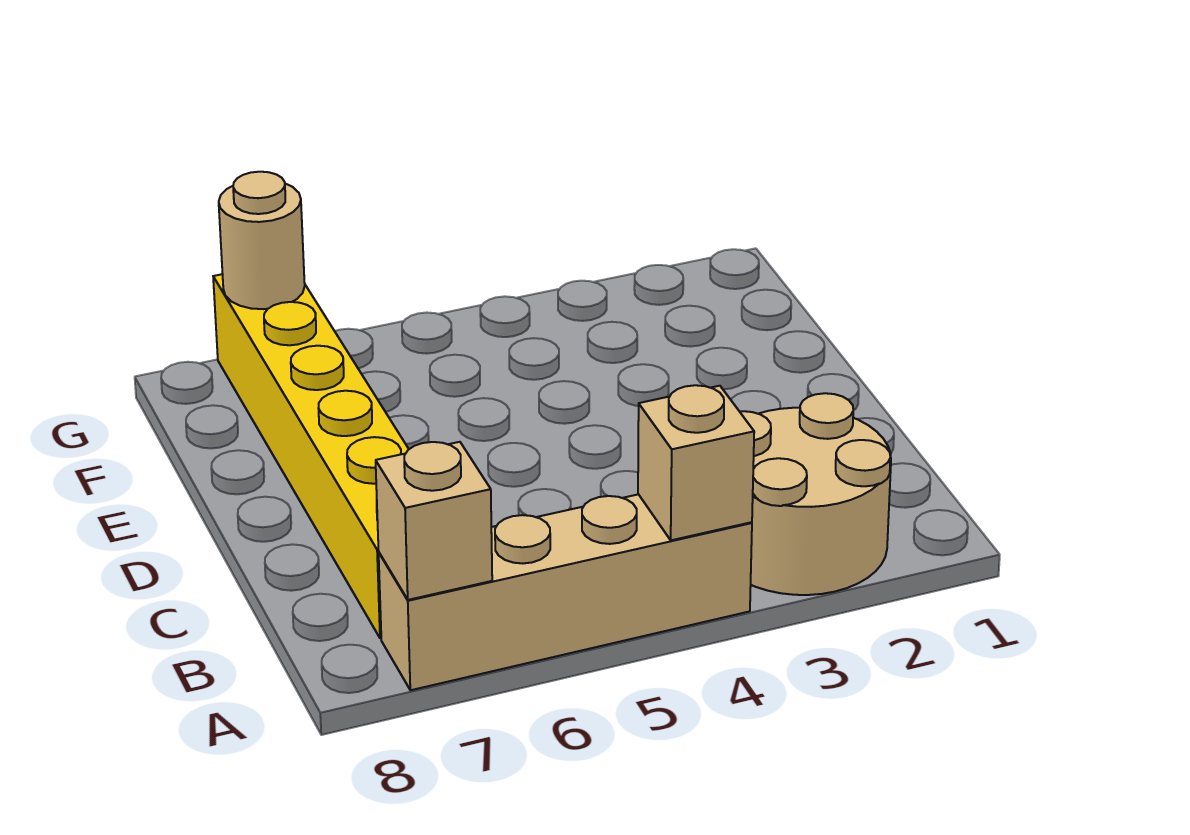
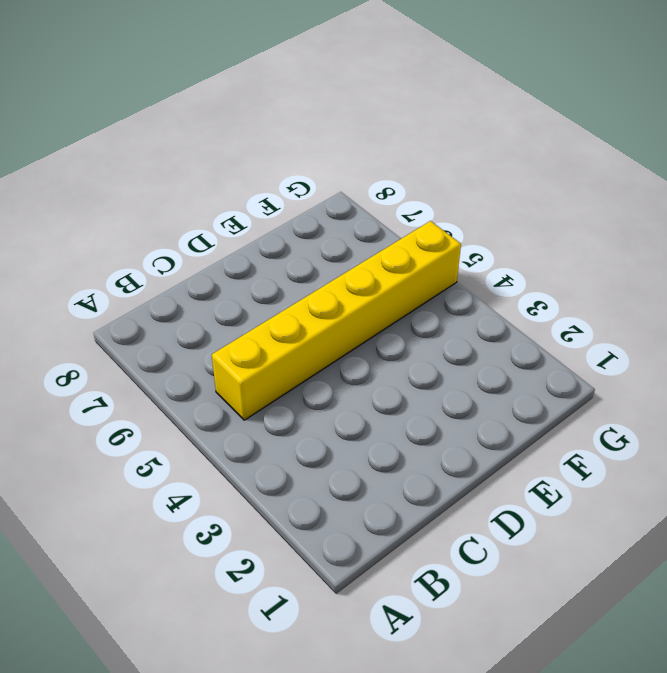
yellow 1x6 brick [212,221,461,420] -> yellow 1x6 brick moved to [213,274,409,638]
none -> tan 2x2 round brick [740,393,891,595]
none -> tan 1x4 brick [379,494,752,690]

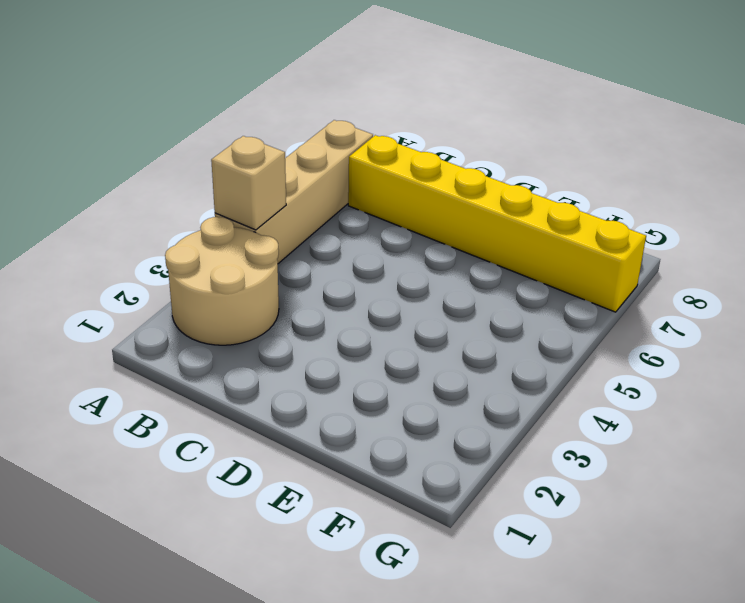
none -> tan 1x1 brick [376,442,492,600]
none -> tan 1x1 round brick [219,172,305,309]

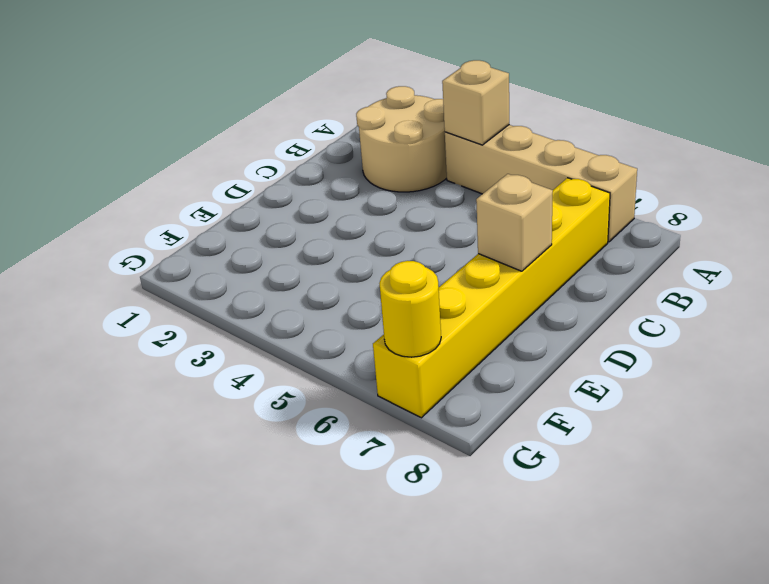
tan 1x1 brick [476,174,553,271] -> tan 1x1 brick moved to [376,442,492,600]
yellow 1x1 round brick [379,261,441,357] -> tan 1x1 round brick [219,172,305,309]

